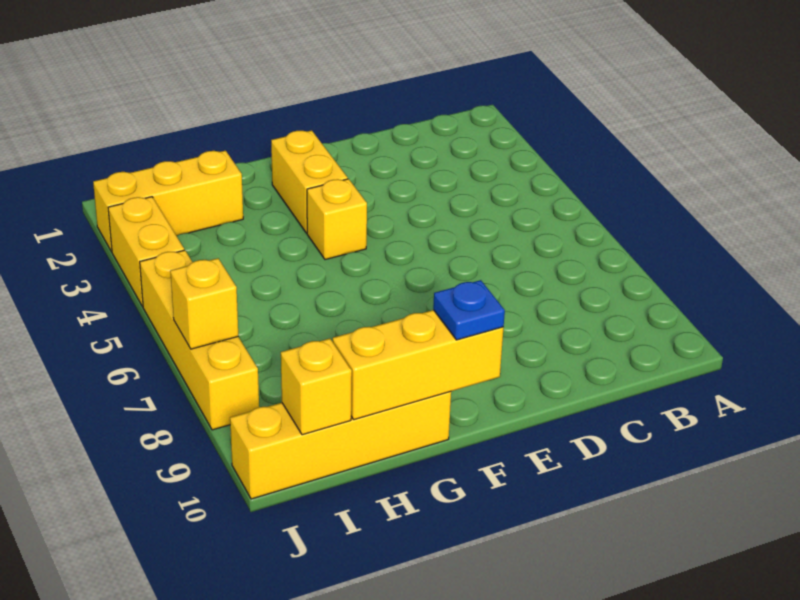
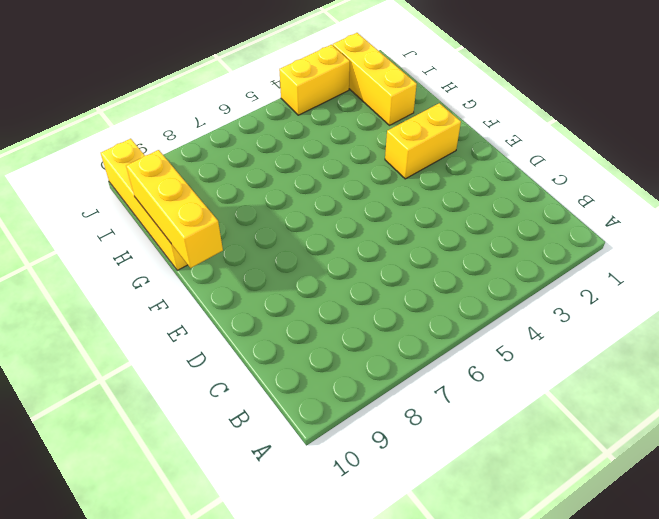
none -> yellow 1x1 brick [307,179,367,260]
none -> yellow 1x4 brick [140,250,259,430]

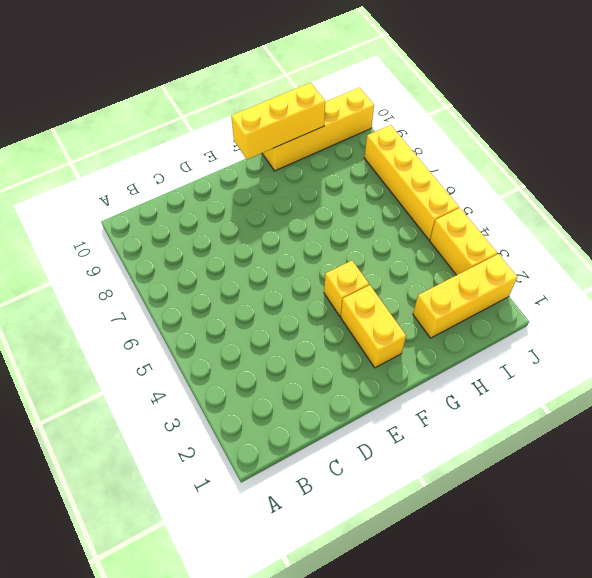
none -> yellow 1x1 brick [281,339,352,435]
none -> yellow 1x1 brick [170,258,238,349]

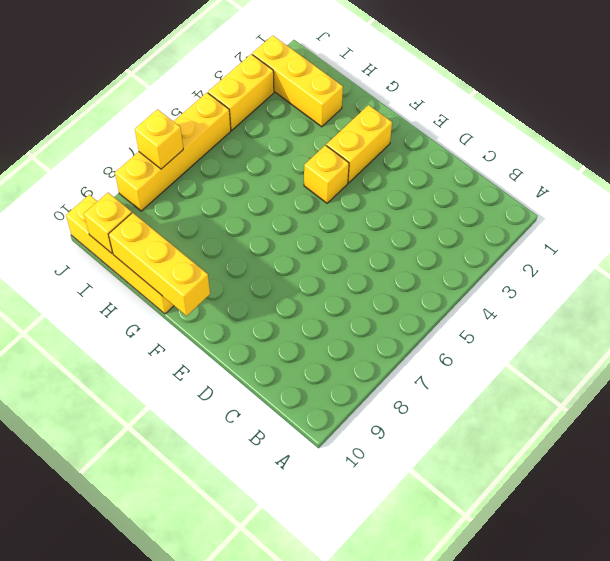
none -> blue 1x1 plate [433,280,505,340]

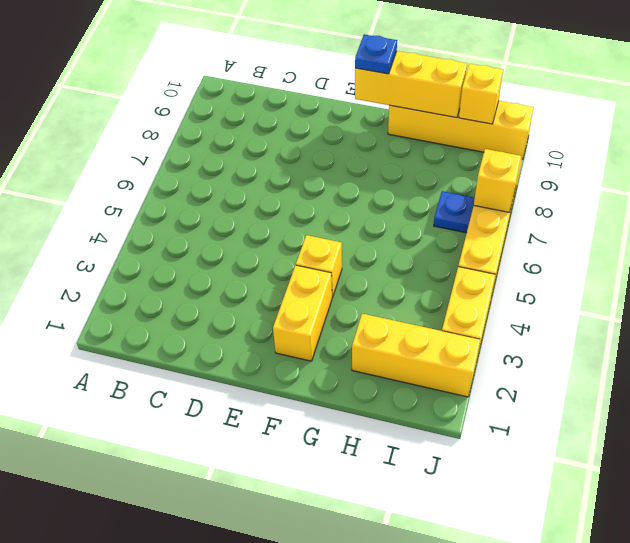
blue 1x1 plate [434,191,475,233] -> none

